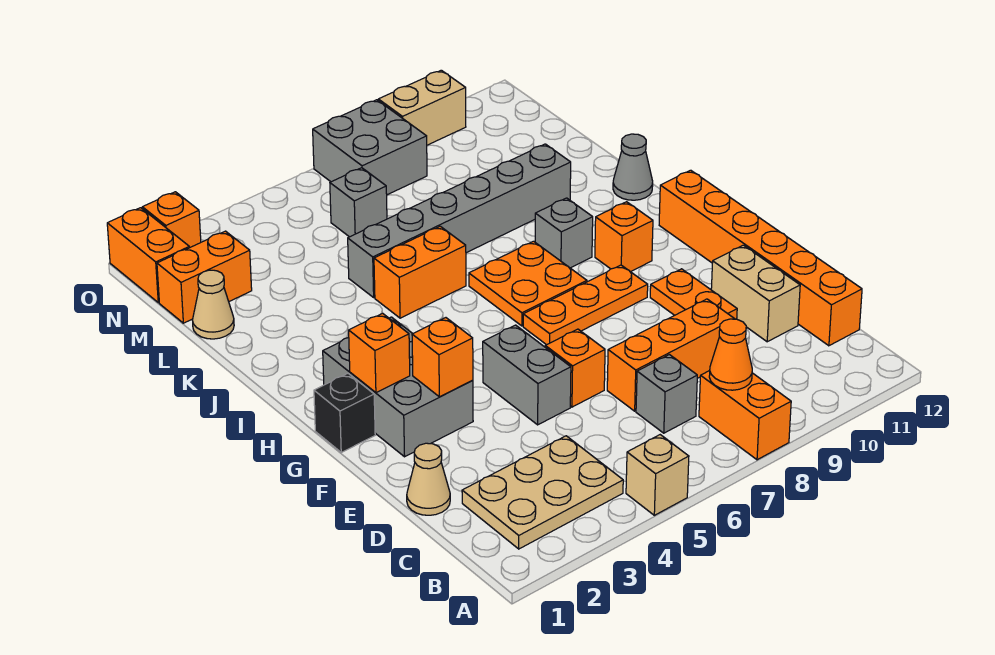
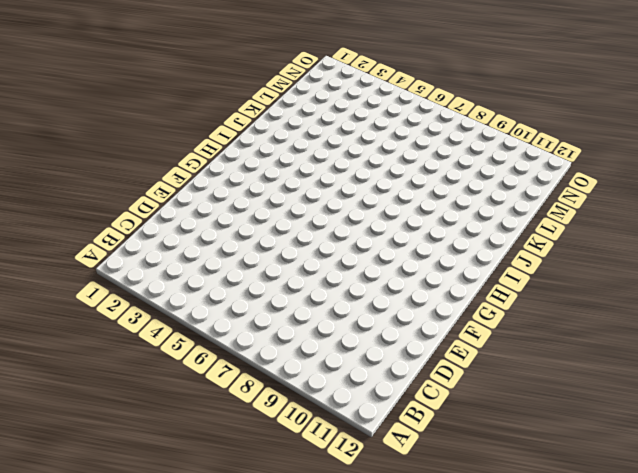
none -> tan 1x1 brick [626,435,689,515]
none -> orange 1x2 brick [699,371,791,460]
none -> tan 2x3 plate [462,436,623,549]
none -> grey 1x1 brick [636,355,697,433]

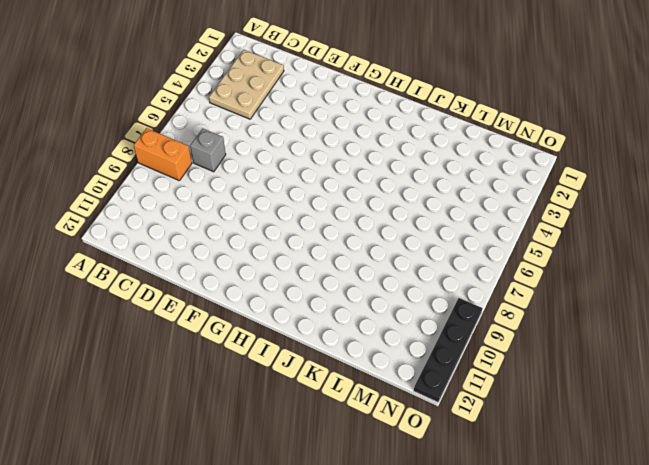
black 1x4 plate [414,298,483,402] -> tan 1x2 brick [378,70,466,145]
none -> tan 1x1 brick [626,435,689,515]
none -> orange 1x6 brick [659,170,862,346]
none -> tan 1x1 cone [407,443,450,515]
none -> orange 1x3 brick [607,299,734,411]

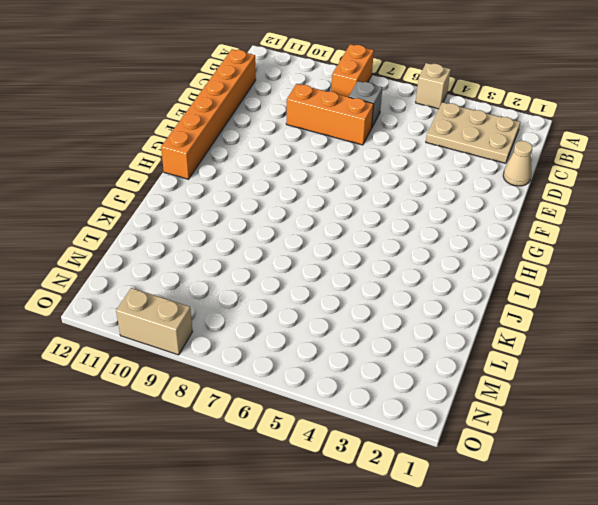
none -> tan 1x2 brick [711,245,800,342]
none -> grey 1x2 brick [483,325,571,425]
none -> orange 1x1 brick [545,329,605,407]
none -> orange 1x2 plate [650,269,737,319]

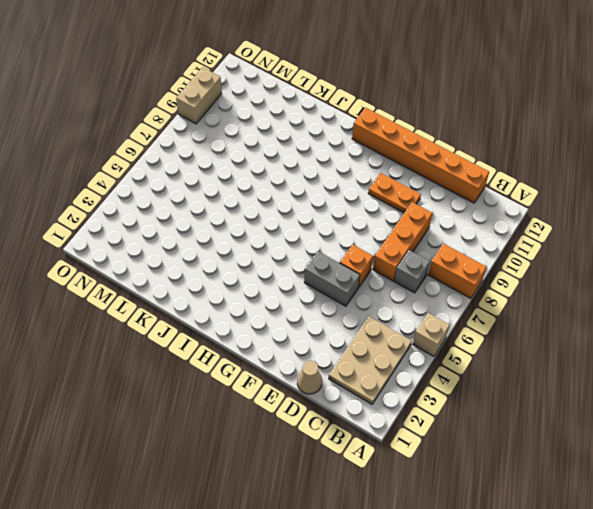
none -> tan 1x2 brick [711,245,800,342]
none -> grey 2x3 brick [323,317,473,457]
none -> black 1x1 brick [314,374,375,452]
none -> orange 1x3 plate [523,265,648,345]

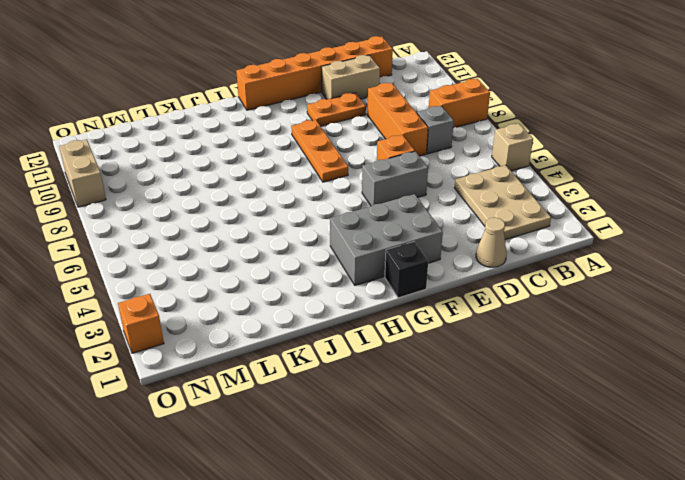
none -> orange 2x2 plate [469,241,587,326]
none -> orange 1x1 brick [595,202,653,272]
none -> grey 1x1 brick [535,198,593,268]
none -> orange 1x2 brick [374,226,466,318]

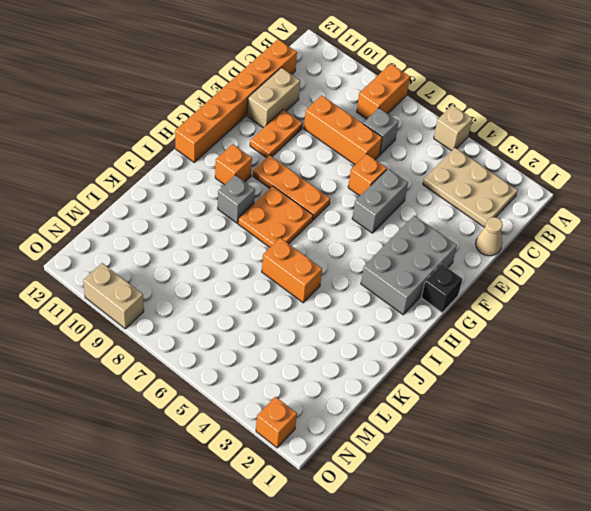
none -> grey 1x1 cone [613,134,653,200]
none -> grey 1x6 brick [348,144,571,297]
none -> tan 1x1 cone [192,270,234,339]
none -> orange 1x2 brick [157,231,252,323]

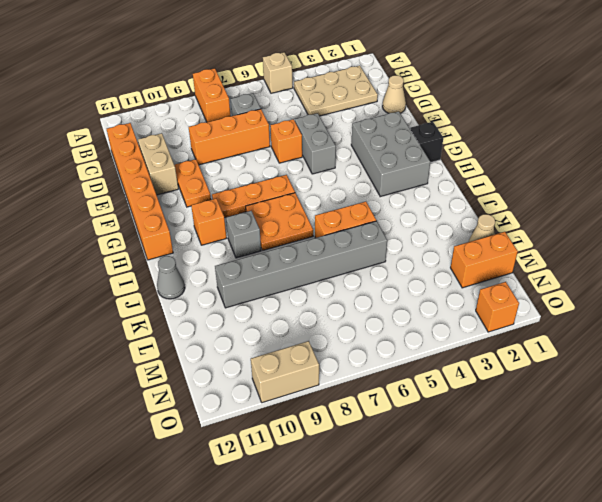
none -> grey 1x1 brick [330,168,387,237]
none -> orange 1x2 brick [107,208,189,303]
none -> grey 2x2 brick [313,100,427,195]
none -> orange 1x1 cone [709,319,752,390]

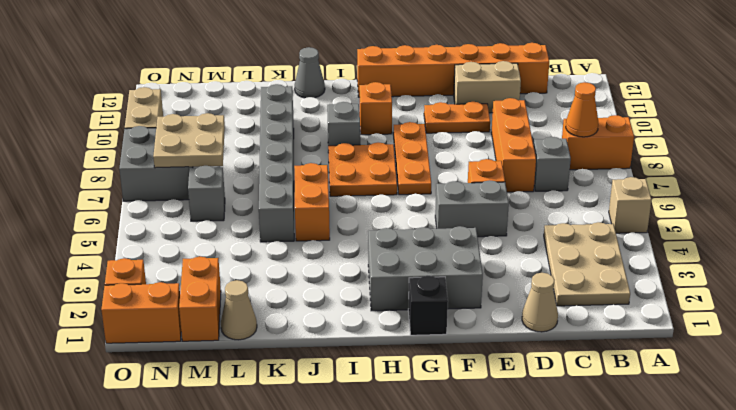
tan 2x2 plate [153,113,225,168] -> none
none -> orange 1x1 brick [412,318,473,397]
none -> orange 1x1 brick [349,313,410,393]

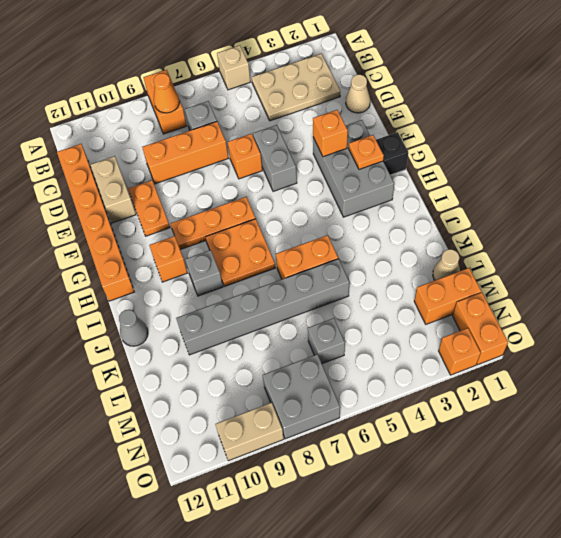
orange 1x1 plate [349,135,384,169] -> orange 1x1 brick [349,313,410,393]

